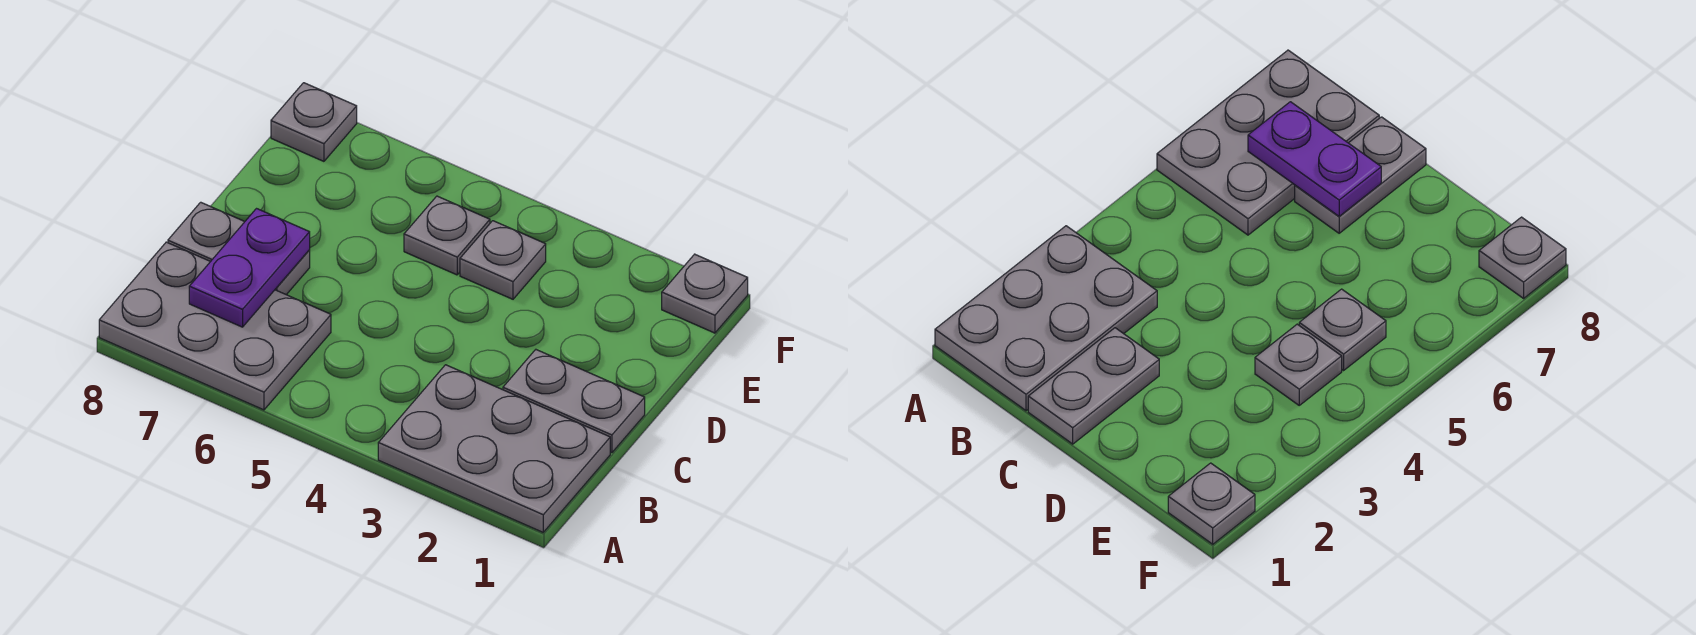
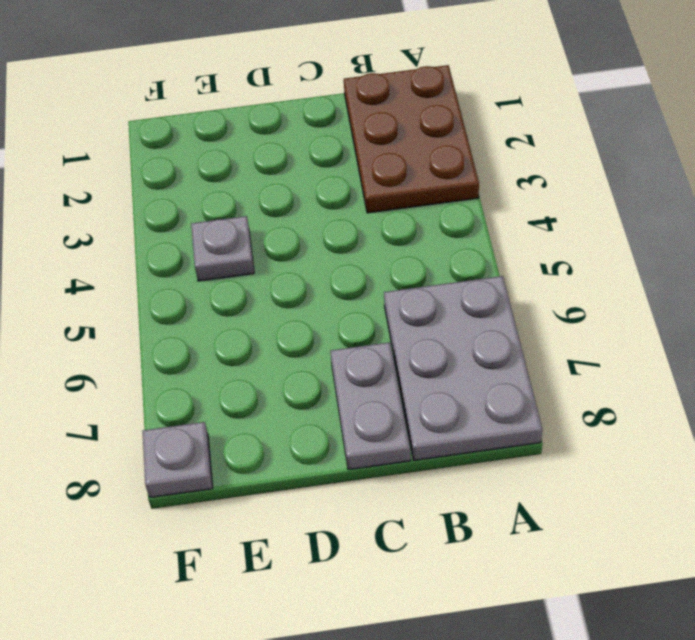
brown 2x3 plate [344,65,479,213] -> grey 2x3 plate [378,365,610,532]
none -> grey 1x2 plate [503,350,645,453]
none -> grey 1x1 plate [404,196,490,275]

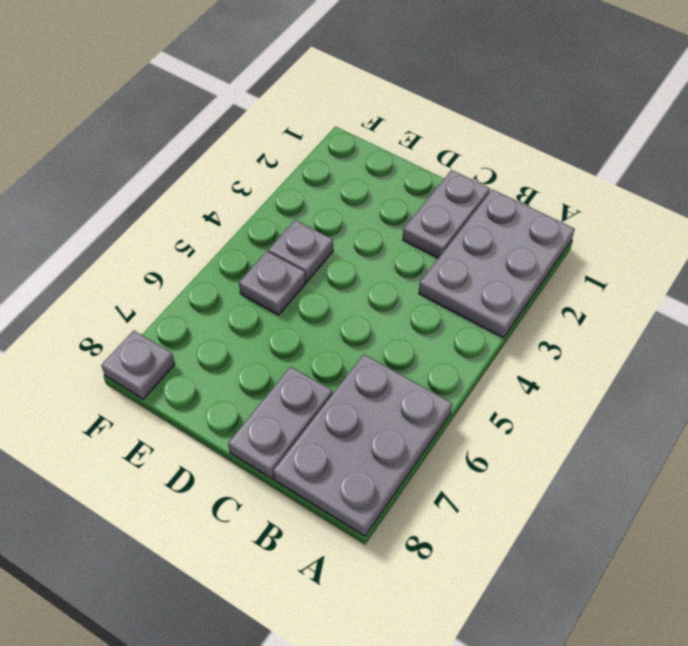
none -> grey 1x1 plate [662,254,748,333]
none -> purple 1x2 plate [189,209,310,327]

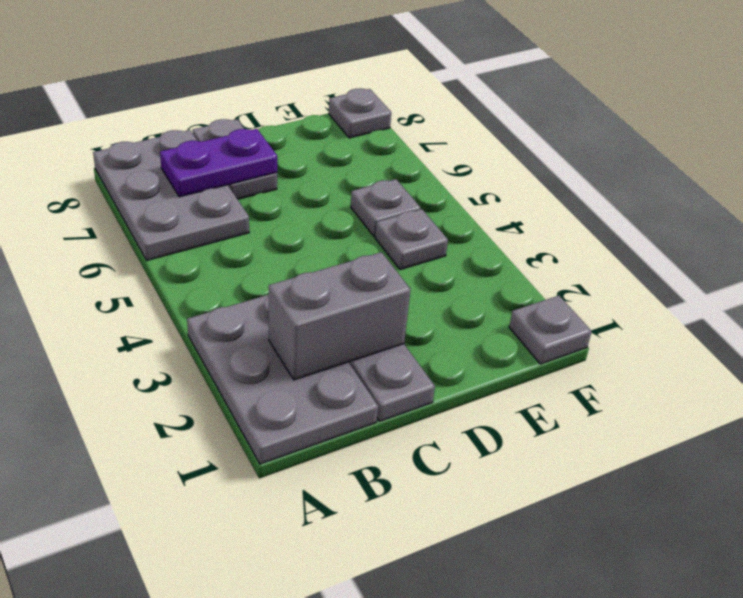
grey 1x2 brick [269,252,411,380] -> none

